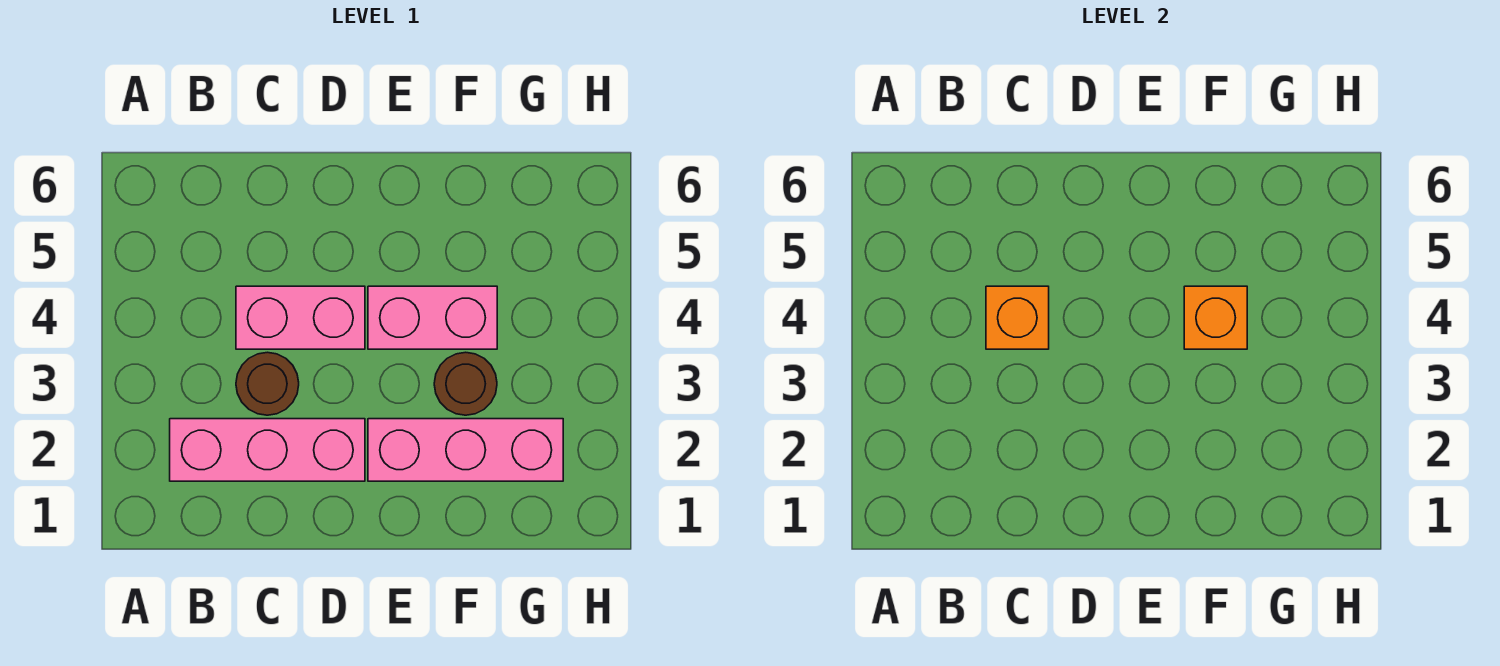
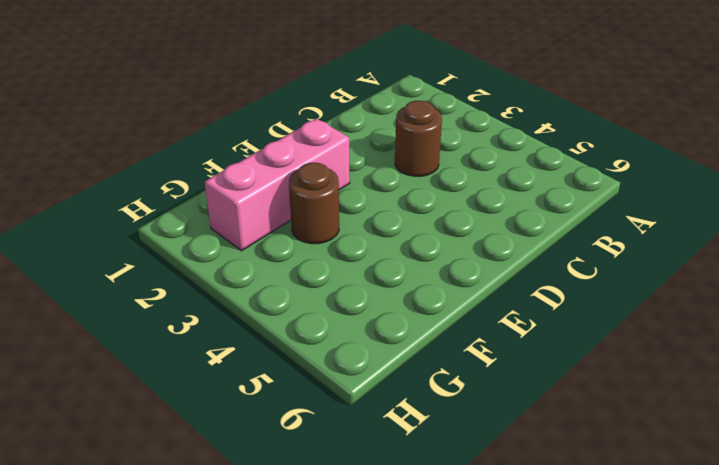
none -> pink 1x3 brick [170,419,365,481]
none -> pink 1x2 brick [236,286,365,349]

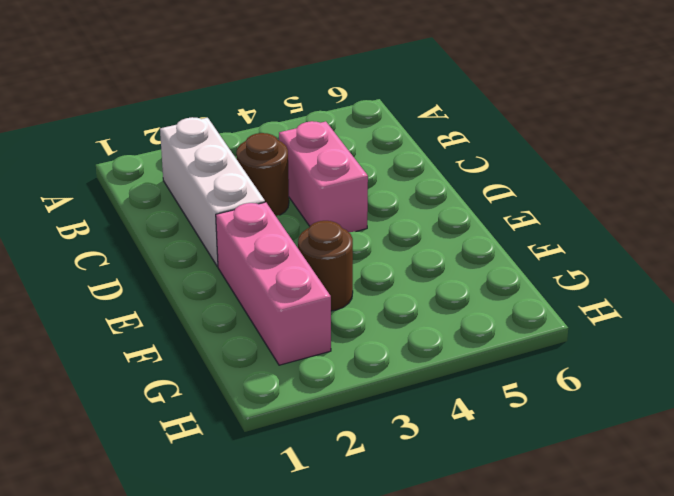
white 1x3 brick [160,117,265,266] -> pink 1x3 brick [170,419,365,481]
none -> pink 1x2 brick [368,286,497,349]
none -> orange 1x1 brick [986,286,1049,349]

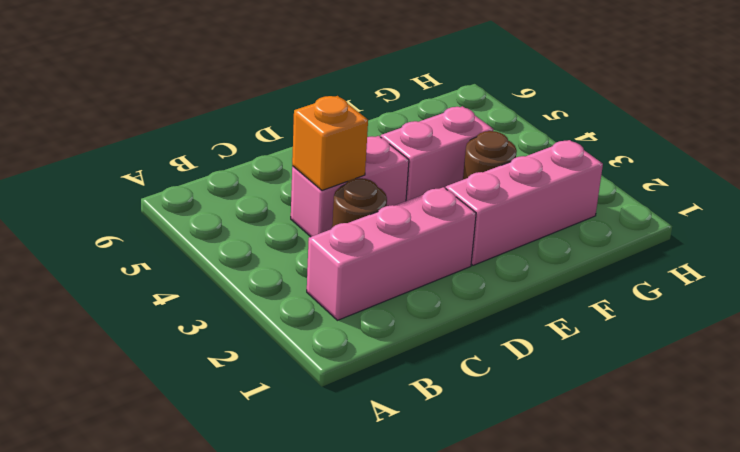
none -> orange 1x1 brick [1184,286,1247,349]

